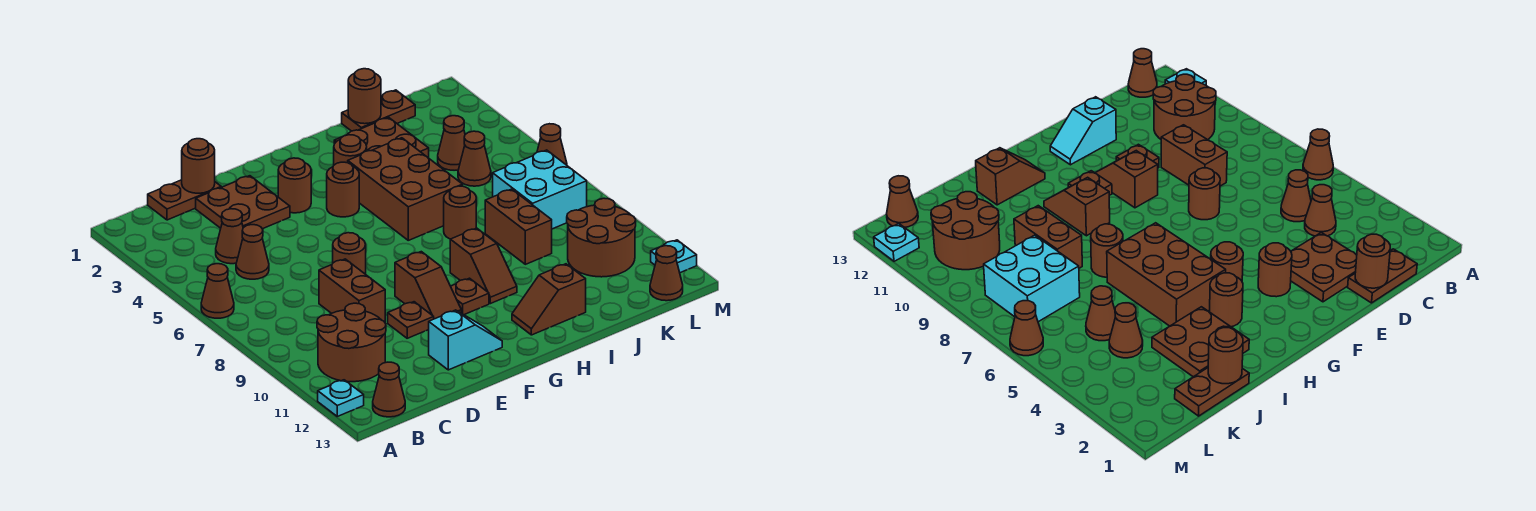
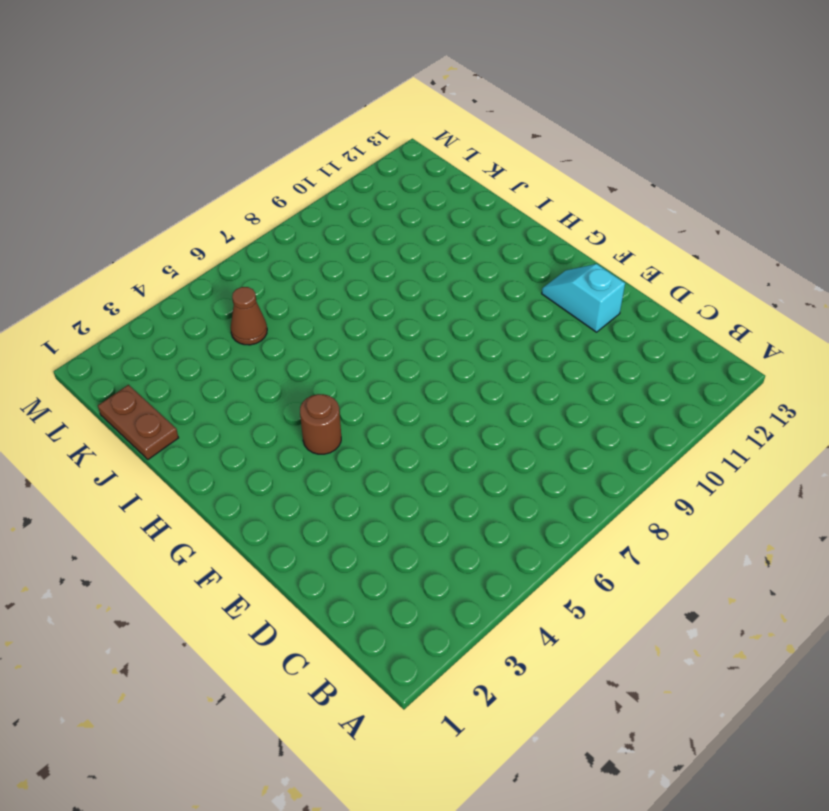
none -> brown 1x1 cone [201,264,234,318]
none -> cyan 1x1 plate [318,380,364,416]
none -> brown 2x2 round brick [317,303,386,382]
none -> brown 1x1 cone [373,362,405,417]

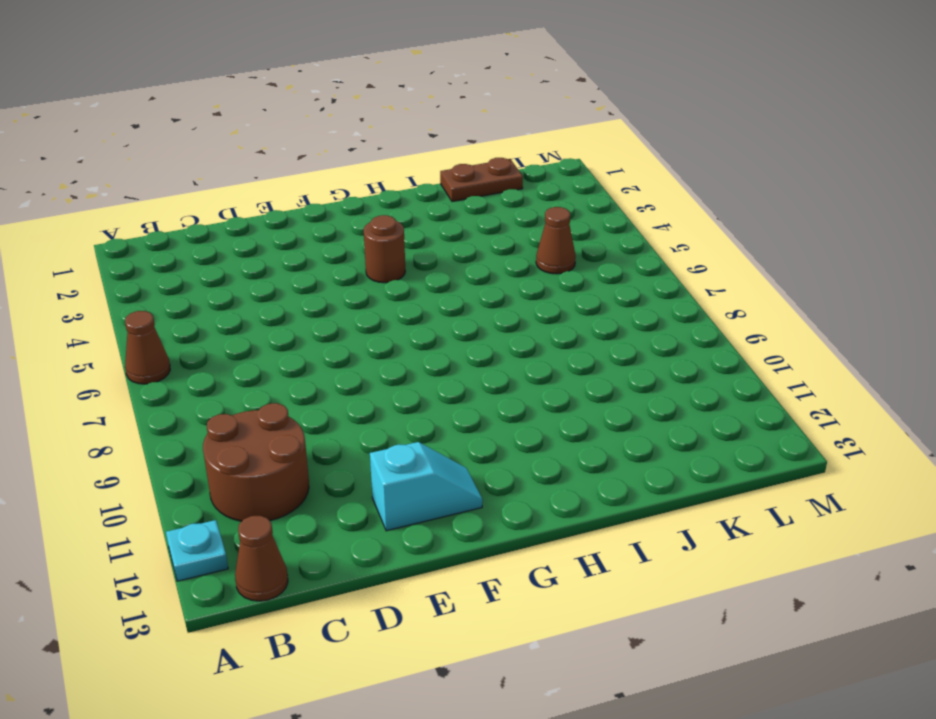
none -> brown 1x2 plate [148,180,221,220]
none -> brown 1x1 cone [216,209,243,264]
none -> brown 1x1 cone [236,225,269,279]
none -> brown 2x2 plate [196,176,290,229]

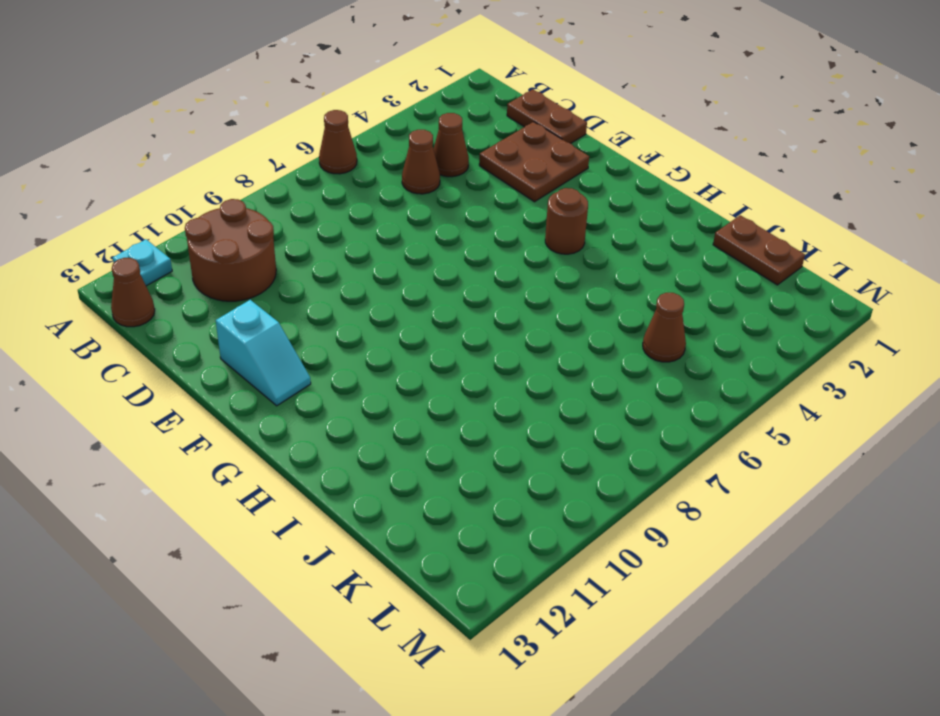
none -> brown 1x2 brick [319,259,385,322]
none -> brown 1x1 round brick [333,233,366,274]
none -> brown 1x1 plate [388,302,434,338]
none -> brown 1x1 round brick [278,158,311,213]

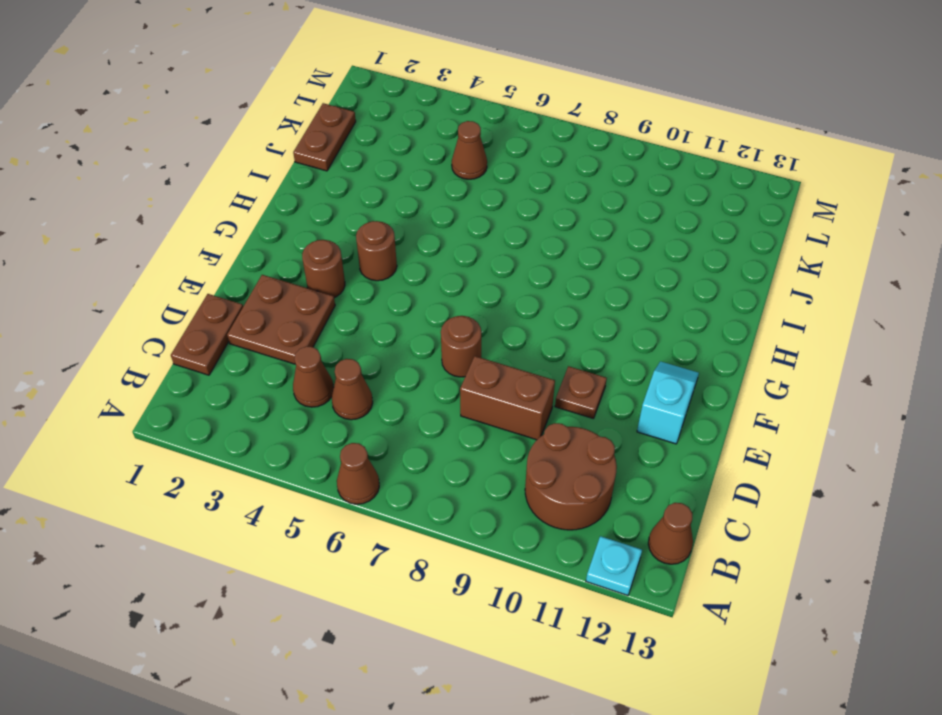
none -> brown 1x2 slope [395,252,461,319]
none -> brown 1x1 plate [451,278,489,315]
none -> brown 1x1 round brick [334,135,367,165]
none -> brown 2x3 brick [348,138,463,240]

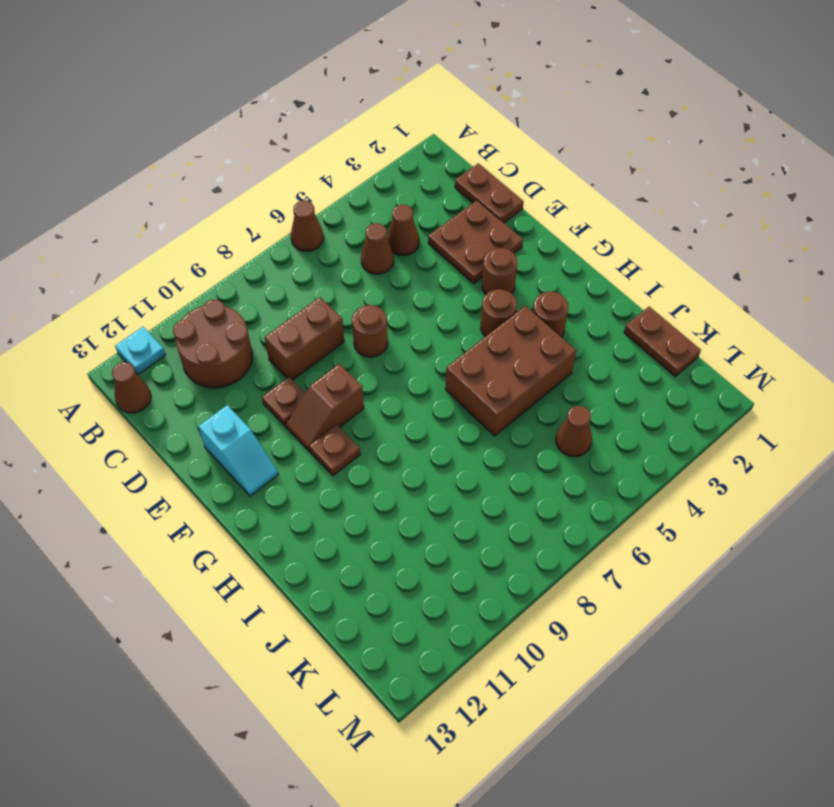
none -> brown 1x2 slope [450,228,517,304]
none -> brown 1x2 slope [512,264,586,335]
none -> brown 2x2 plate [334,117,429,158]
none -> brown 1x1 round brick [444,186,476,239]

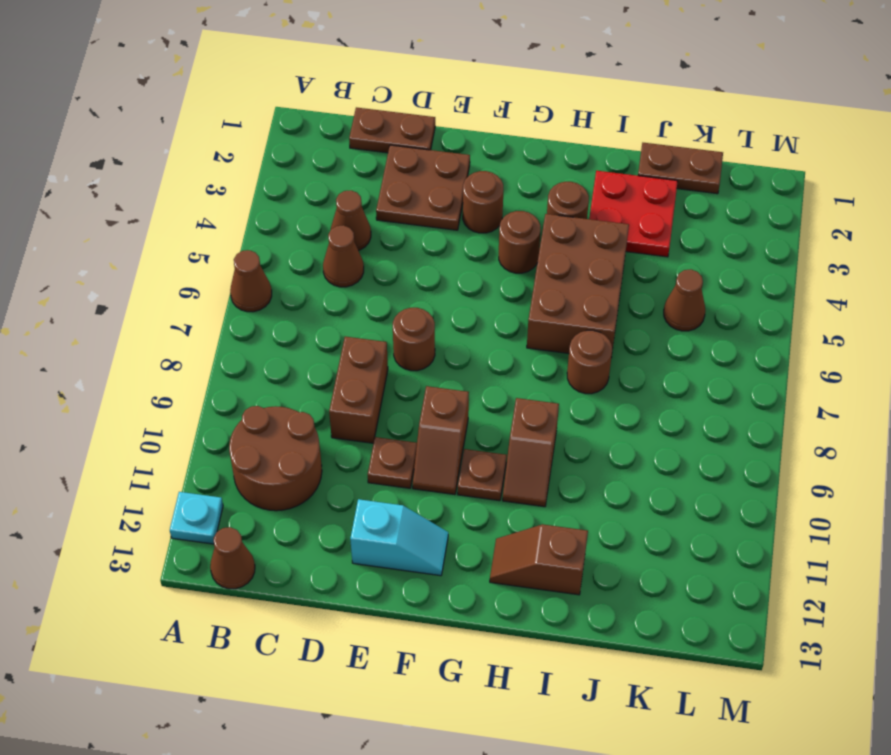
red 2x2 plate [589,171,678,257] -> brown 2x2 plate [334,117,429,158]
none -> brown 1x2 brick [485,189,552,264]
none -> brown 1x1 cone [438,116,465,170]
none -> cyan 2x2 brick [493,150,587,229]
none -> brown 2x2 round brick [567,198,636,277]

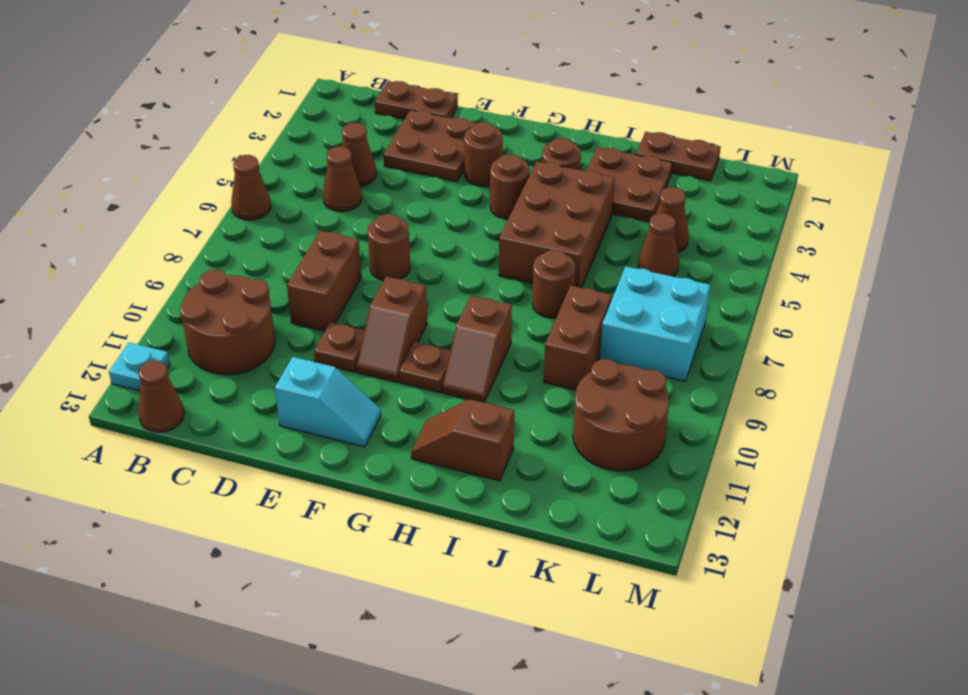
none -> brown 1x1 cone [650,246,683,301]
none -> brown 1x1 cone [537,124,567,165]
none -> cyan 1x1 plate [651,240,697,273]
none -> brown 1x1 round brick [182,139,215,193]

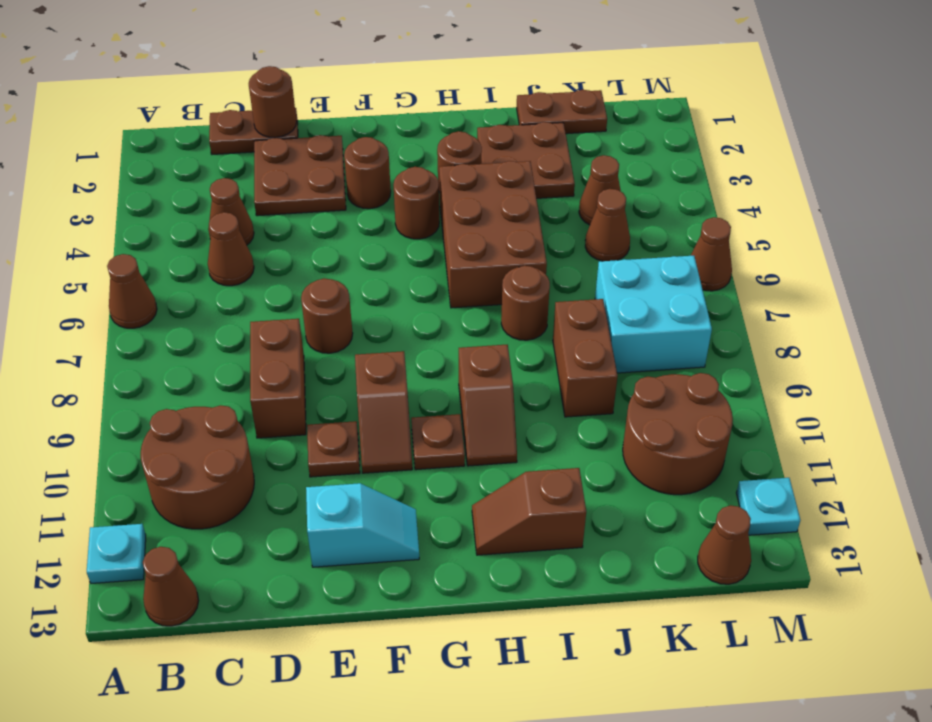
none -> brown 1x1 round brick [348,69,381,124]

